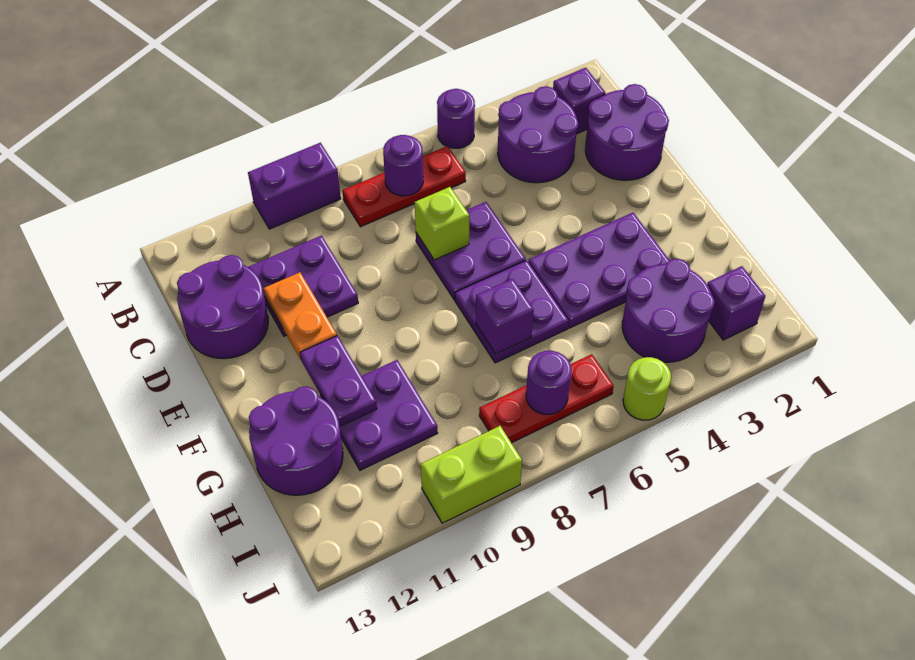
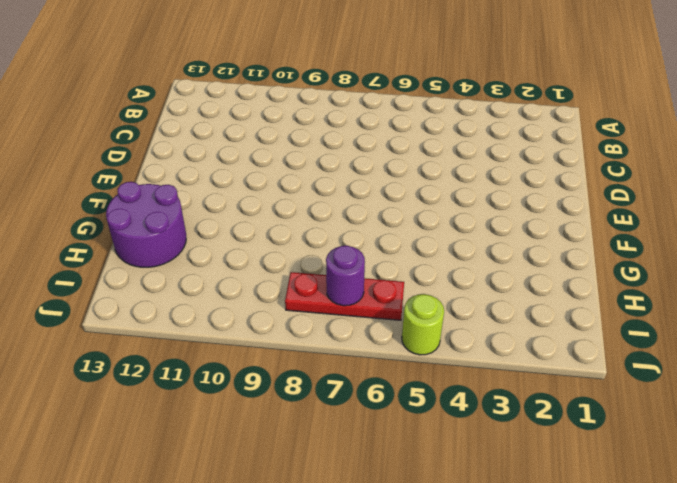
none -> purple 1x1 round brick [437,89,475,148]
none -> purple 1x2 brick [248,143,341,229]
none -> purple 1x1 brick [553,68,605,134]

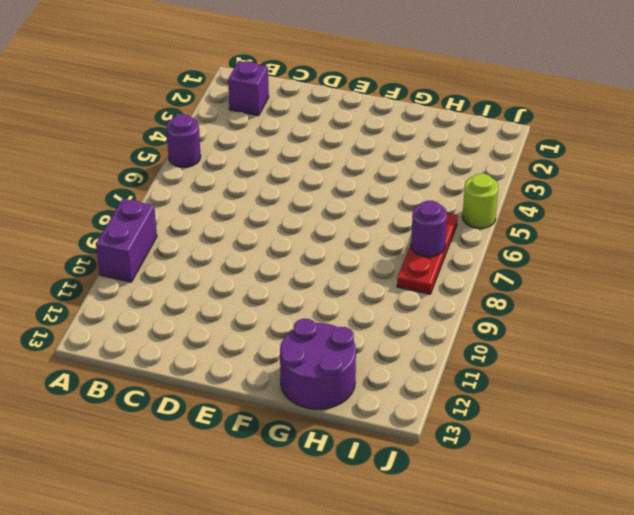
none -> purple 2x2 round brick [498,86,578,183]
none -> red 1x3 plate [342,146,466,227]
none -> purple 2x2 round brick [585,84,669,180]

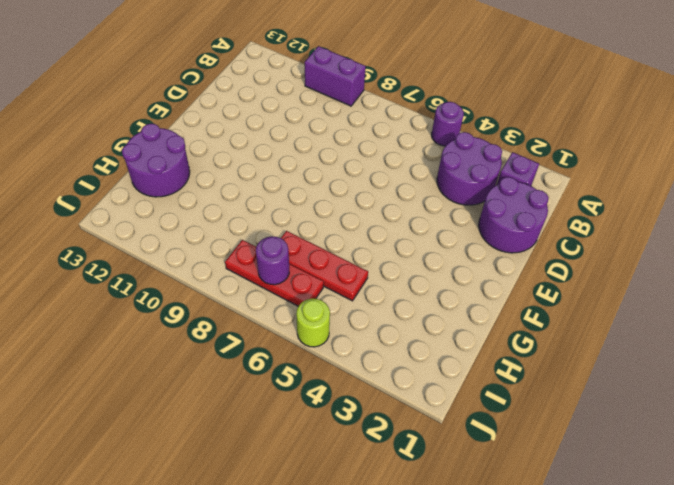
red 1x3 plate [281,231,368,301] -> red 1x3 plate moved to [342,146,466,227]
none -> purple 2x2 plate [248,236,358,336]
none -> purple 2x2 round brick [177,255,268,359]
none -> purple 2x2 plate [416,202,526,300]

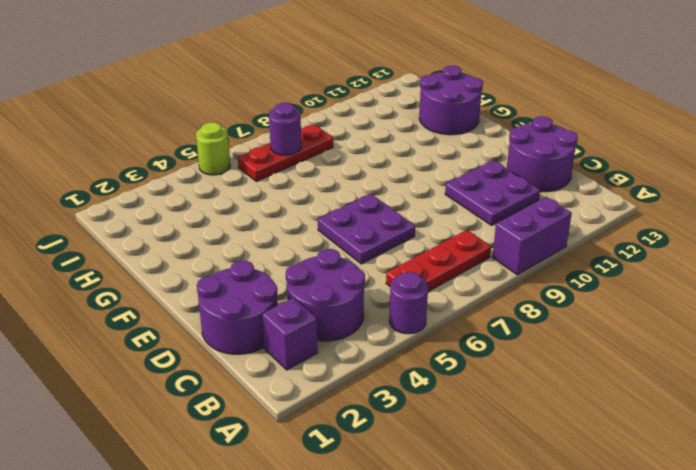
none -> purple 2x3 plate [528,212,670,328]
none -> purple 2x2 plate [455,260,568,363]
none -> purple 2x2 plate [321,360,437,470]

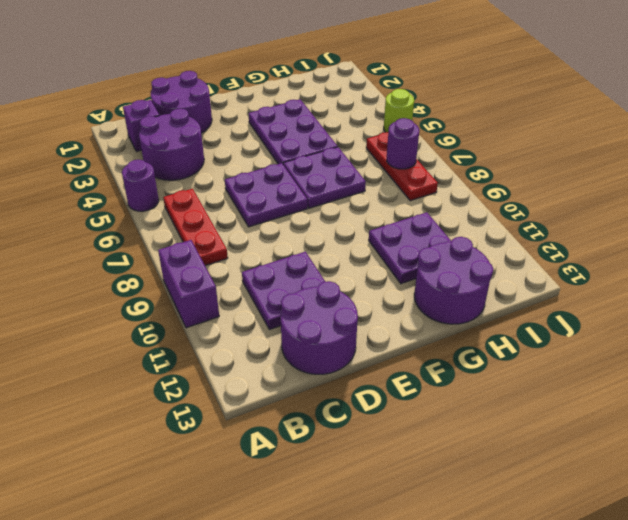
none -> purple 2x2 round brick [622,259,715,362]
none -> purple 1x1 brick [707,266,765,340]
none -> lime 1x2 brick [421,426,522,523]

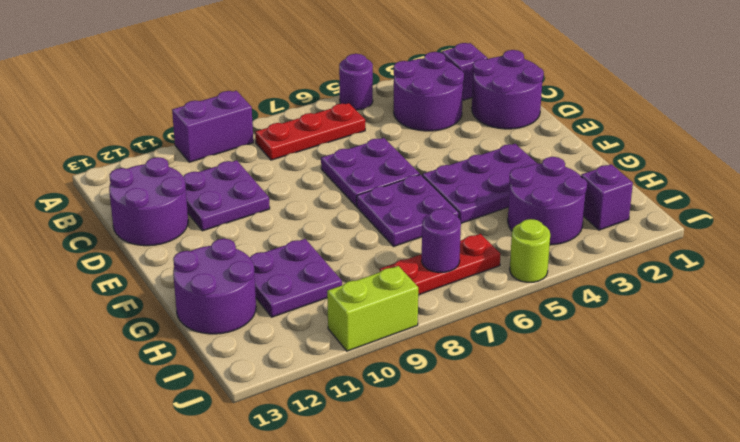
none -> purple 1x1 round brick [383,135,423,196]
none -> lime 1x1 brick [415,187,469,260]
none -> orange 1x2 plate [263,272,337,359]

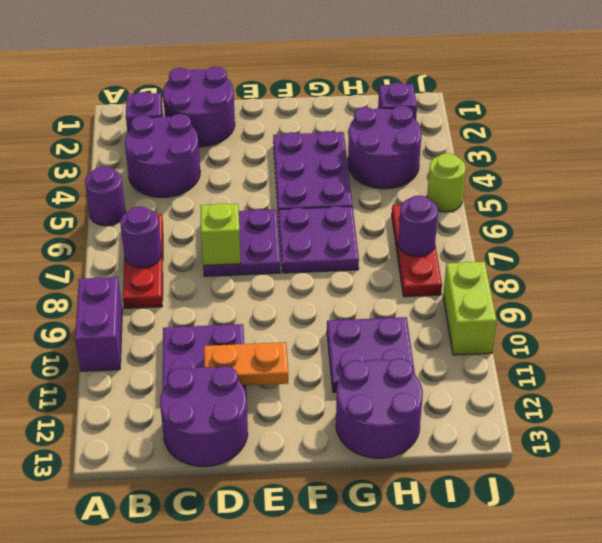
none -> purple 1x2 plate [300,336,377,427]
none -> purple 1x1 brick [476,279,534,354]

